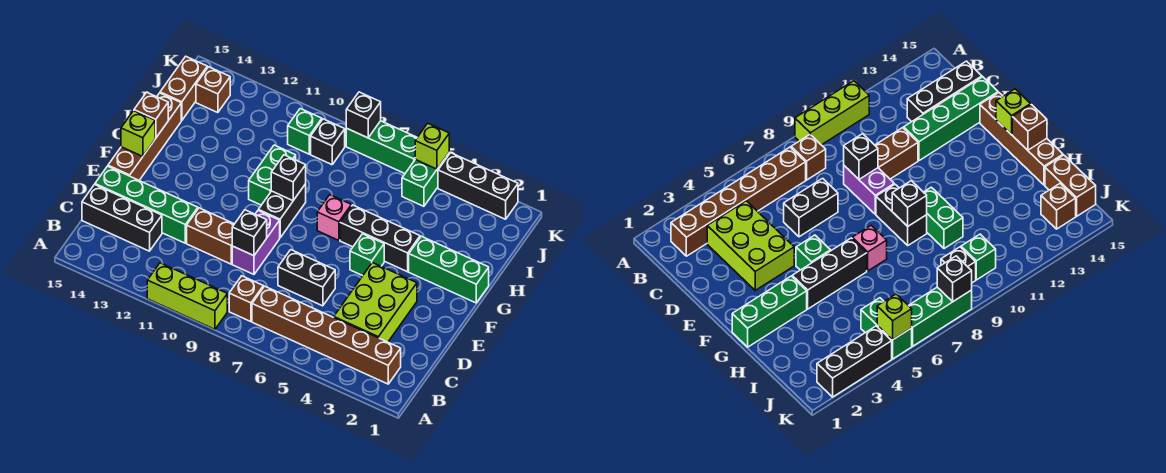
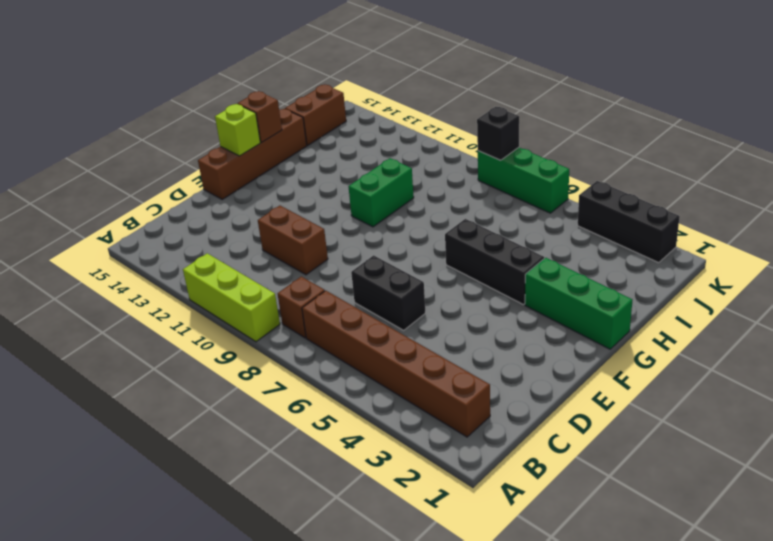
none -> lime 2x3 brick [334,263,417,342]
none -> black 1x3 brick [82,185,162,251]
none -> purple 1x2 brick [232,211,280,274]

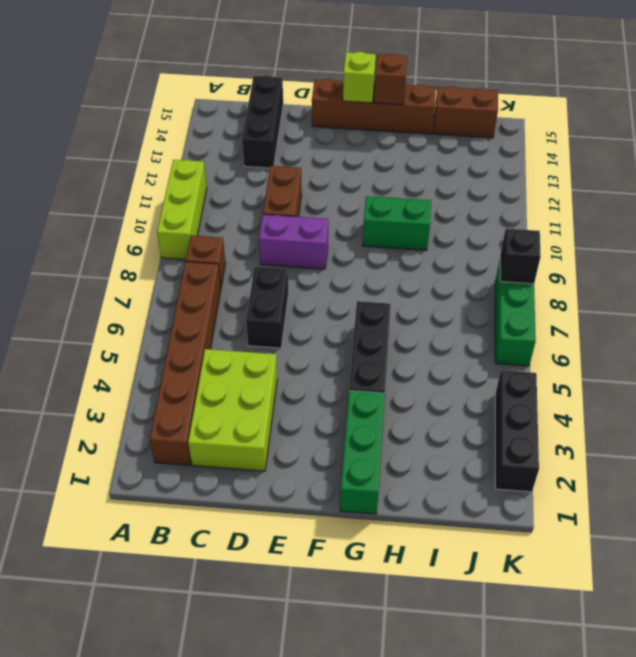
lime 2x3 brick [188,349,277,471] -> lime 2x3 brick turned to [334,263,417,342]
none -> green 1x4 brick [95,166,198,243]
none -> green 1x1 brick [350,234,384,276]
none -> black 1x2 brick [258,184,306,238]

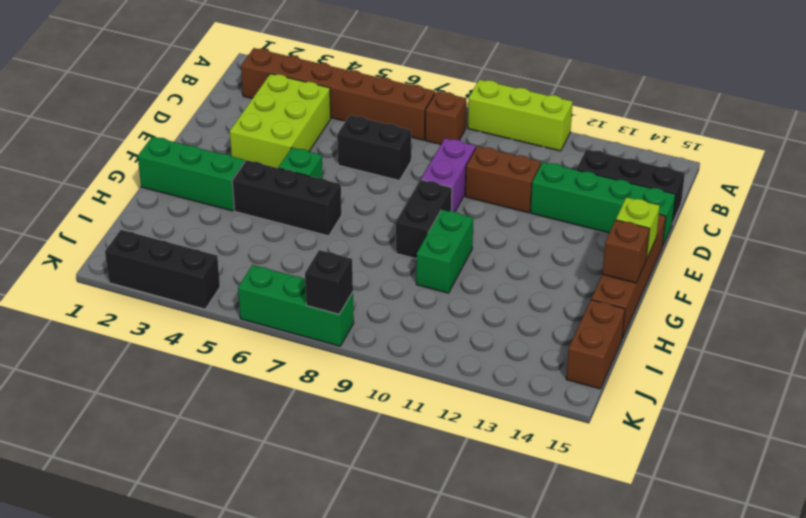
none -> pink 1x1 brick [317,195,351,240]
none -> green 1x2 brick [402,153,449,206]
none -> black 1x1 brick [311,119,345,165]

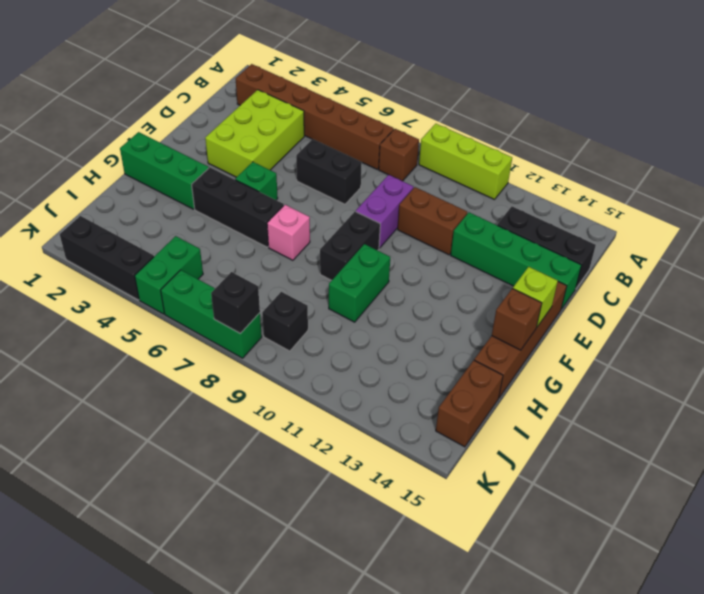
none -> green 1x1 brick [288,109,322,154]
none -> brown 1x1 brick [196,67,230,113]
none -> black 1x1 brick [232,210,267,256]

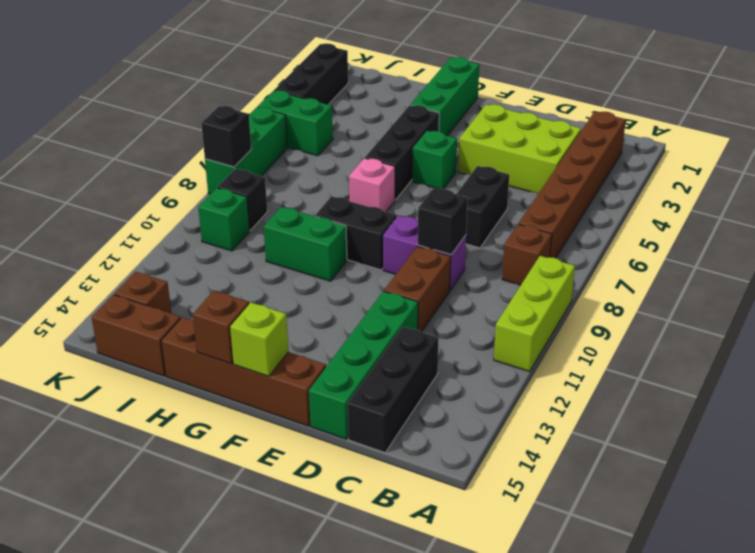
none -> black 1x1 brick [271,155,306,201]
none -> lime 1x1 brick [415,123,449,169]

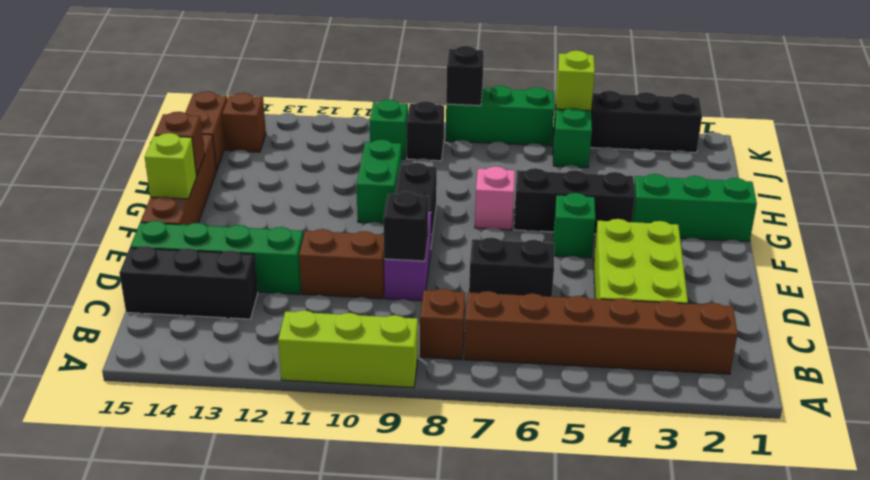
none -> black 1x1 brick [271,155,306,201]

